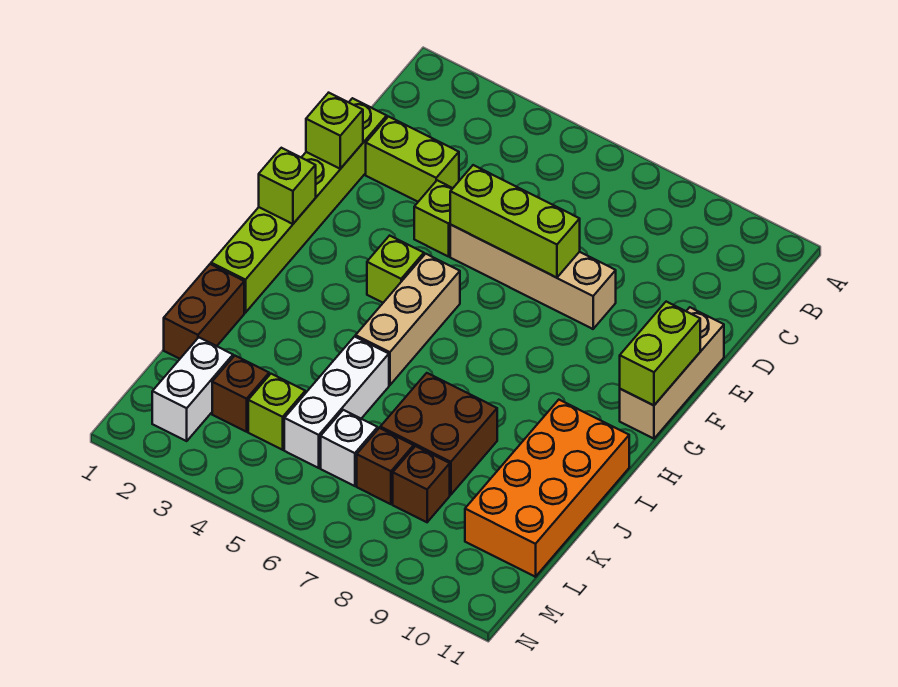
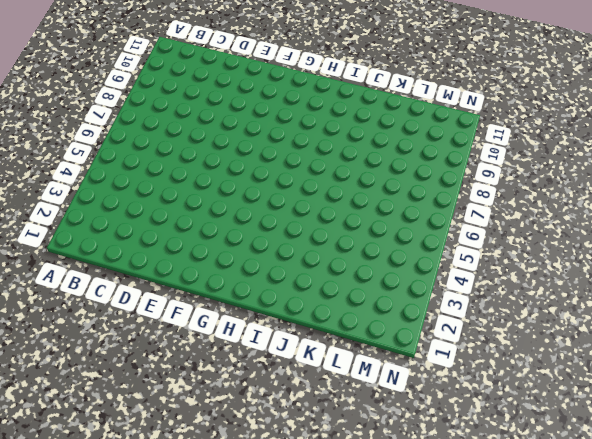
none -> lime 1x6 brick [211,98,387,313]
none -> lime 1x2 brick [366,117,459,202]
none -> lime 1x1 brick [414,180,453,257]

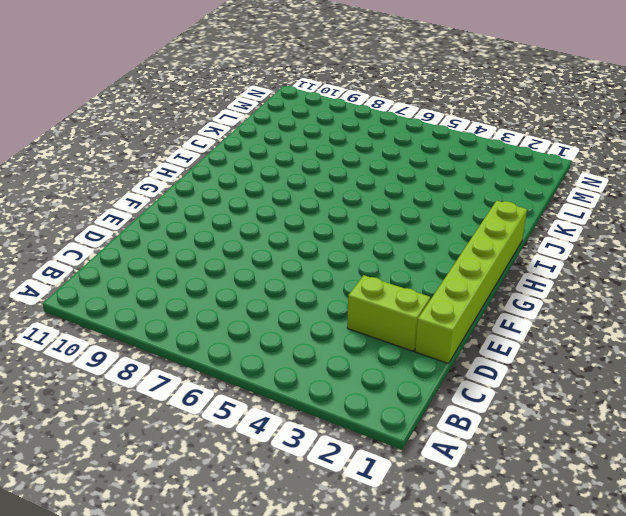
none -> lime 1x1 brick [414,180,453,257]
none -> tan 1x4 brick [450,225,616,329]
none -> tan 1x3 brick [620,307,724,439]

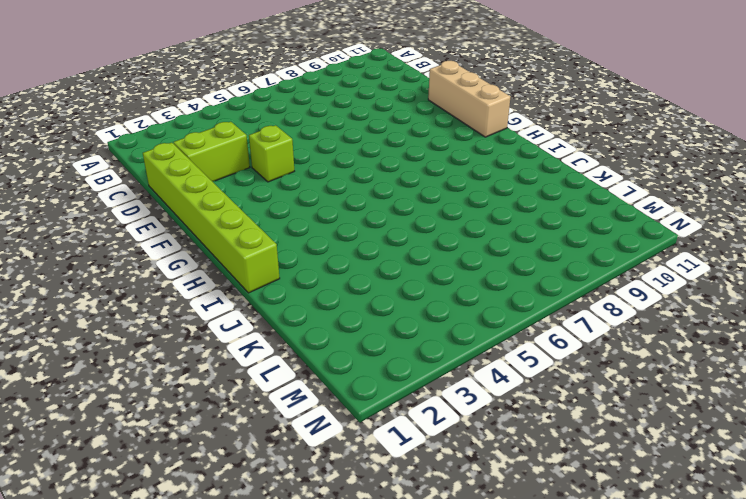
none -> tan 1x4 brick [450,225,616,329]
none -> lime 1x1 brick [367,236,424,303]
none -> tan 1x3 brick [356,254,460,385]

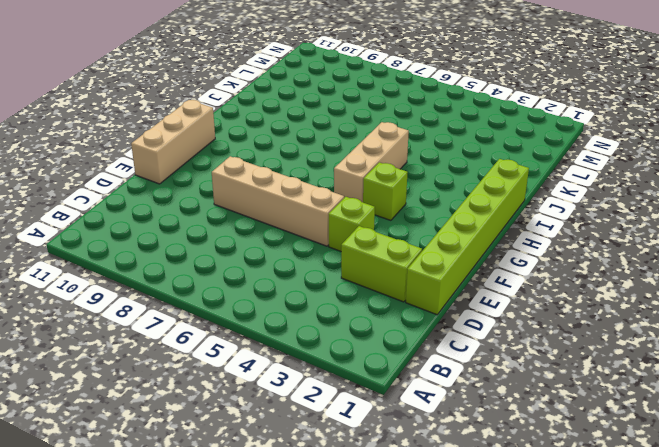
none -> orange 2x4 brick [465,400,629,577]
none -> brown 1x2 brick [164,264,244,359]
none -> white 1x3 brick [284,337,389,468]

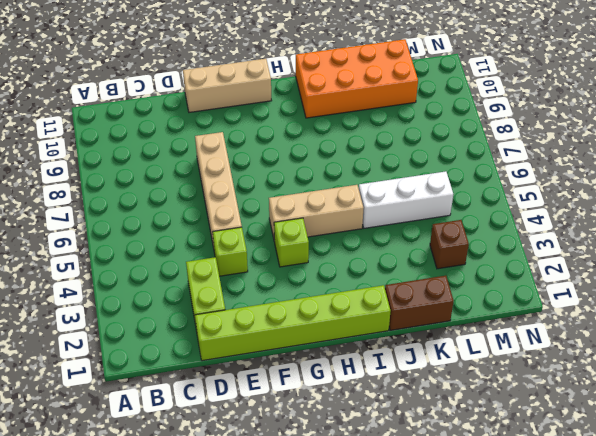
none -> brown 2x2 brick [380,373,497,495]
none -> white 1x2 brick [152,337,233,441]
none -> lime 1x1 brick [248,374,305,450]

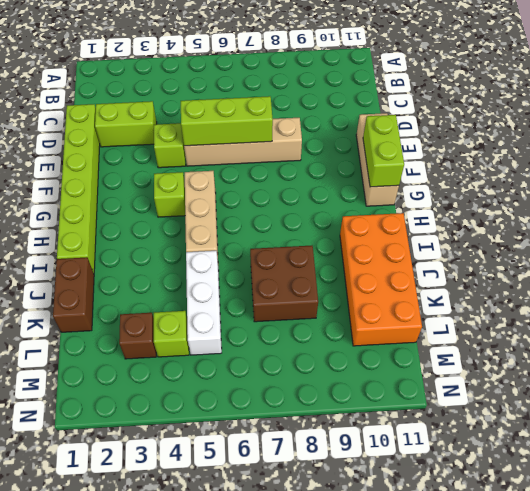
none -> white 1x2 brick [152,337,233,441]
none -> white 1x1 brick [321,410,378,486]
none -> brown 1x1 brick [357,428,414,504]

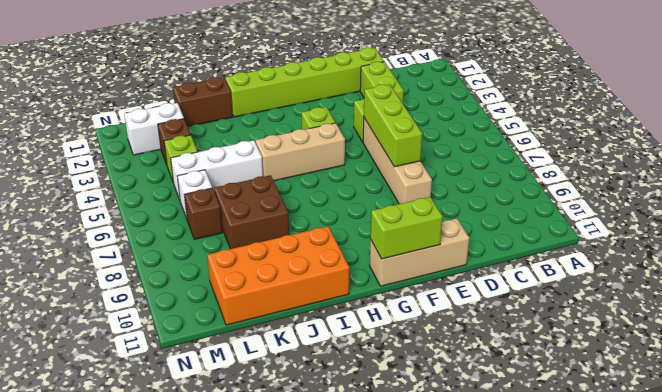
none -> brown 1x1 brick [393,446,450,522]
none -> lime 1x1 brick [306,93,363,169]
none -> lime 1x1 brick [259,148,316,224]

